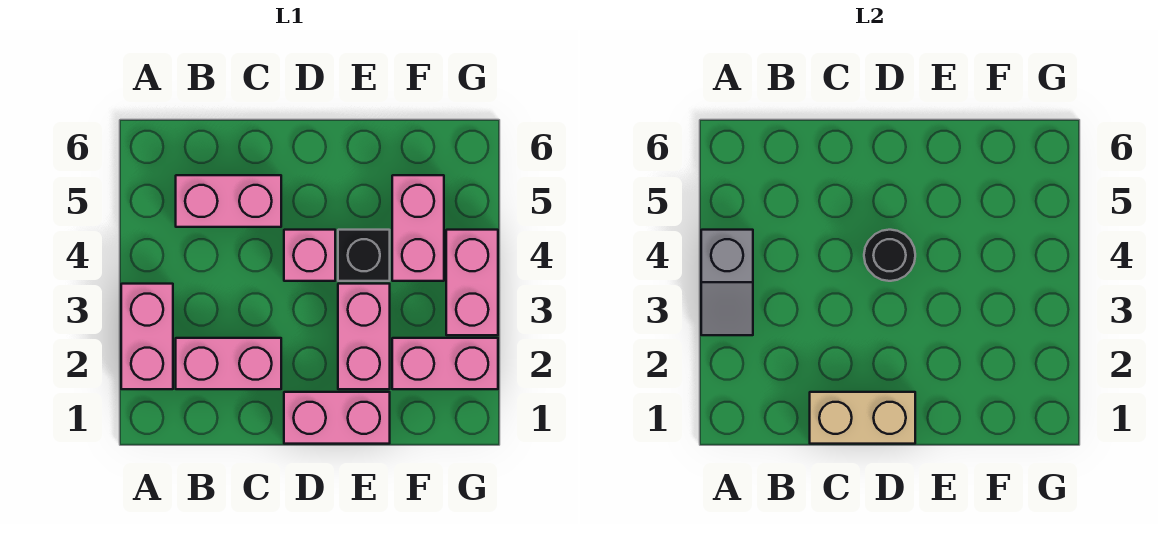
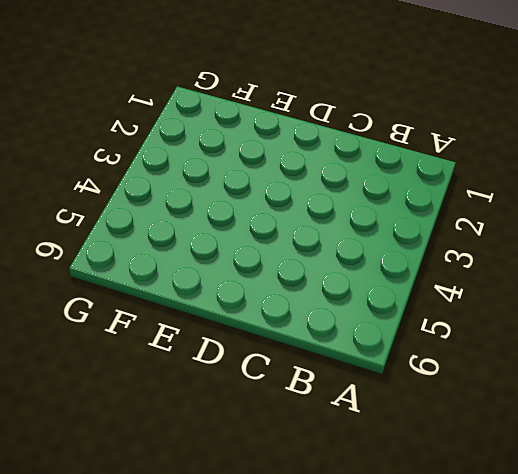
none -> pink 1x2 brick [121,284,173,389]
none -> pink 1x2 brick [176,338,281,389]
none -> pink 1x2 brick [176,175,281,227]

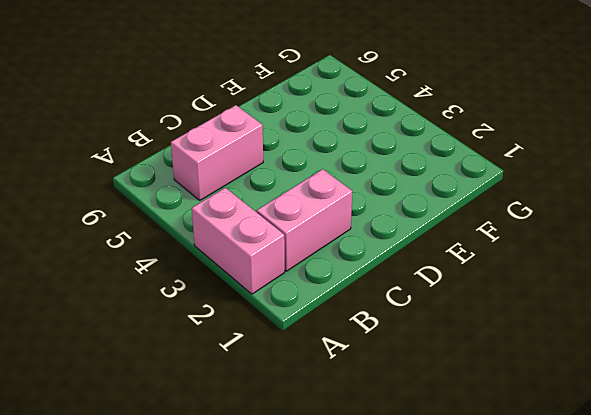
none -> pink 1x2 brick [284,392,390,444]
none -> pink 1x1 brick [284,230,335,281]
none -> pink 1x2 brick [338,284,390,389]

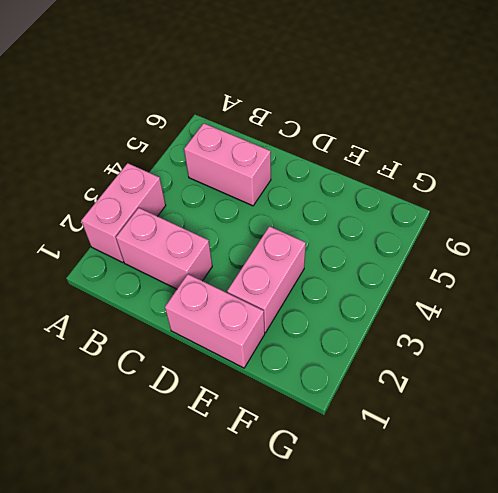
none -> pink 1x1 brick [284,230,335,281]
none -> black 1x1 brick [338,230,390,281]
none -> pink 1x2 brick [392,338,498,389]

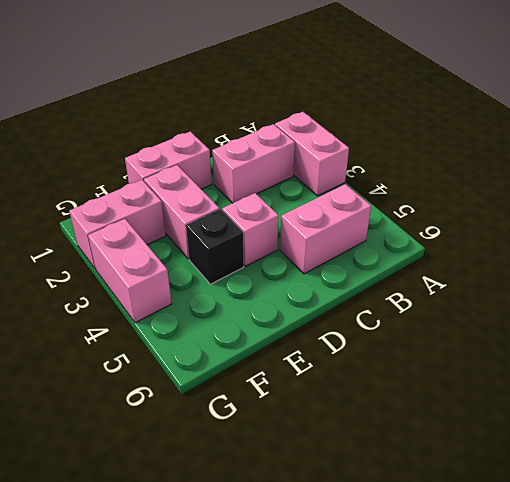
none -> pink 1x2 brick [392,175,444,281]
none -> grey 1x2 slope [701,230,753,335]
none -> tan 1x2 brick [810,392,915,444]

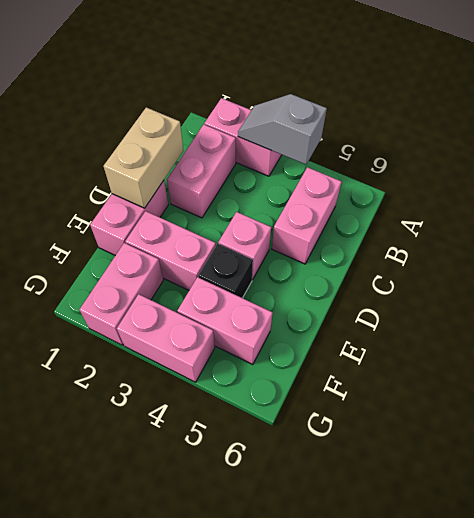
none -> black 1x1 round brick [864,230,915,281]

